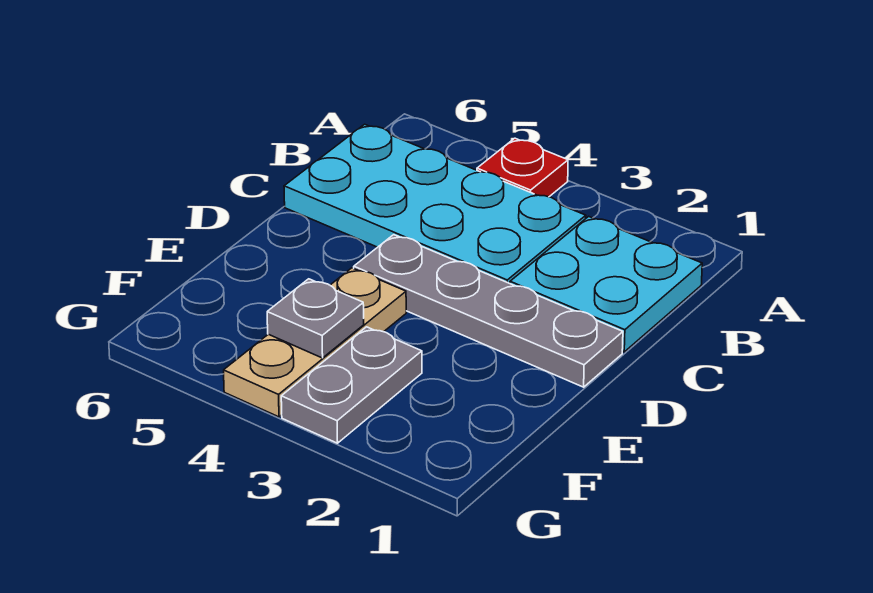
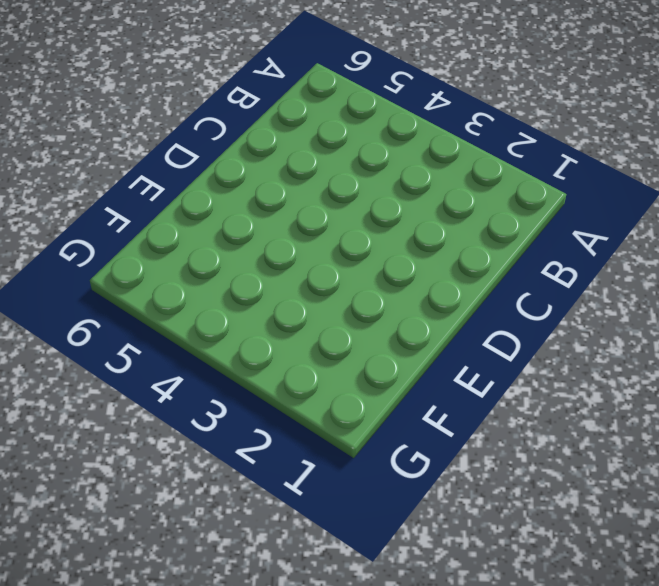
none -> red 1x1 plate [477,138,568,197]
none -> cyan 2x2 plate [510,216,702,352]

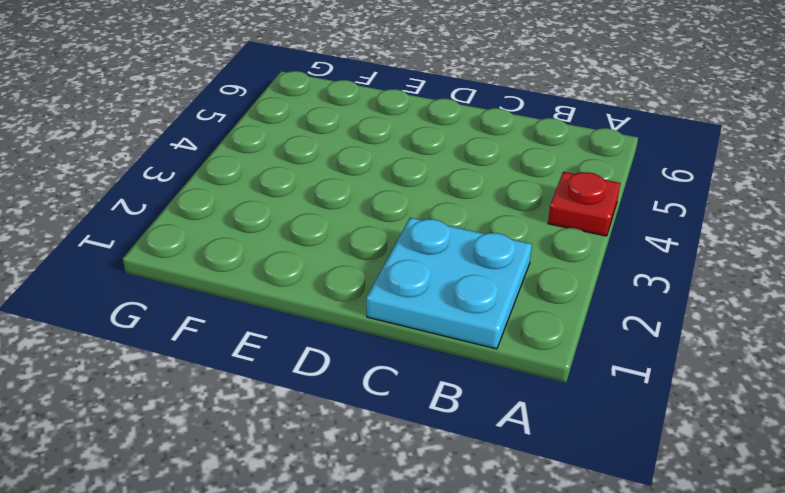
none -> cyan 2x4 plate [284,124,586,284]
none -> grey 1x4 plate [354,235,623,387]

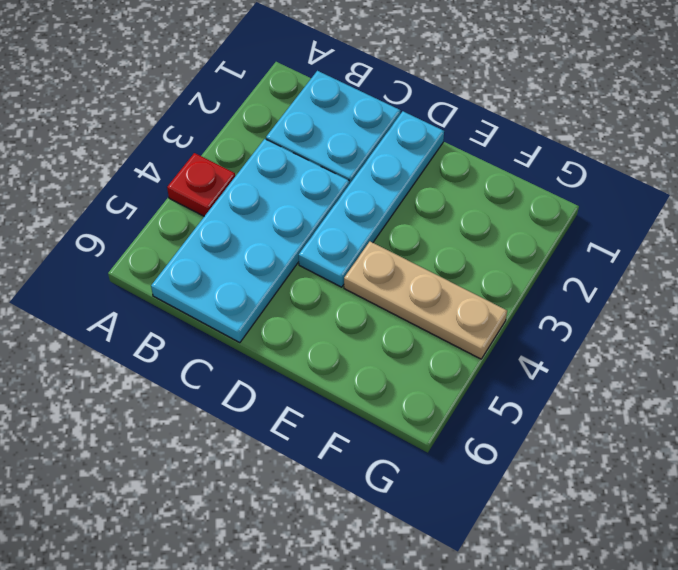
cyan 1x4 plate [299,111,444,287] -> grey 1x4 plate [354,235,623,387]
none -> grey 1x2 plate [281,327,422,443]
none -> grey 1x1 plate [267,279,364,358]

